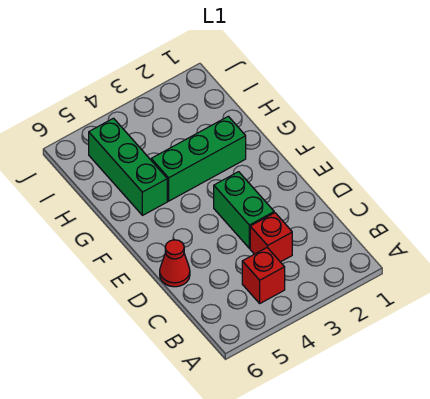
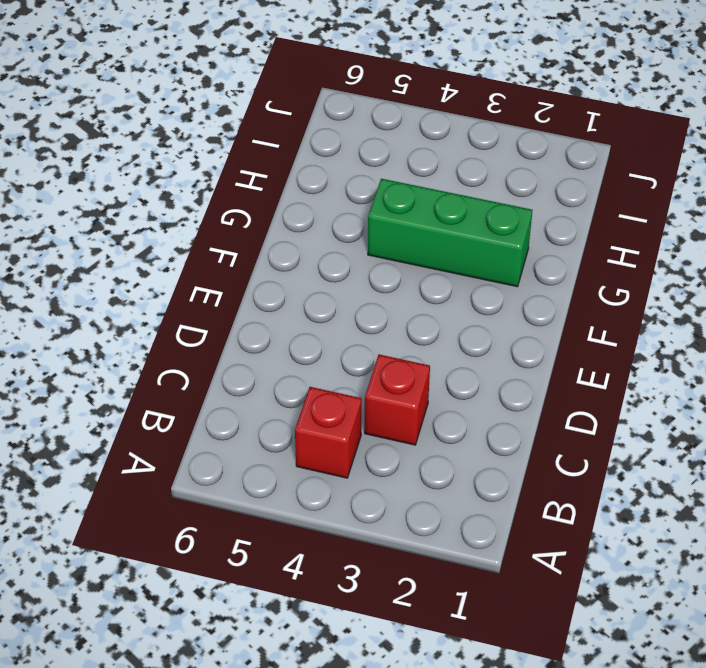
none -> green 1x2 brick [214,172,274,248]
none -> red 1x1 cone [160,240,190,287]

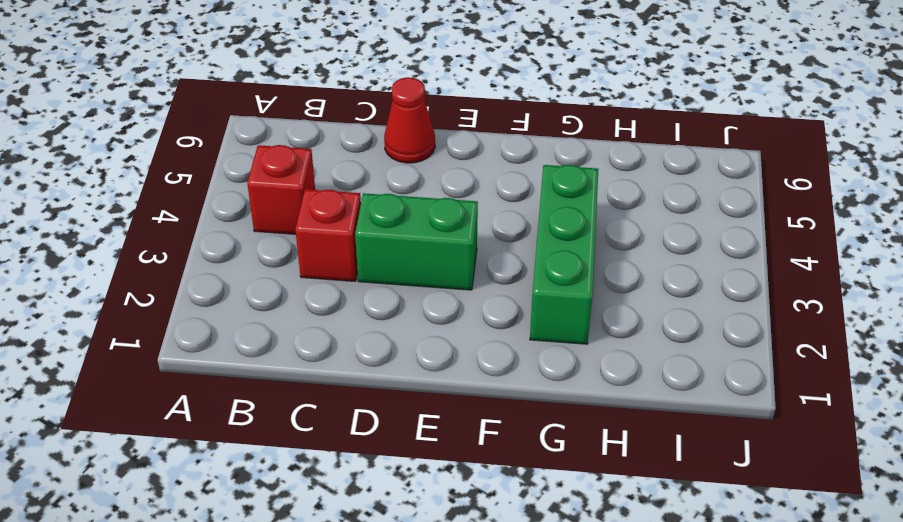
none -> green 1x3 brick [89,118,167,215]

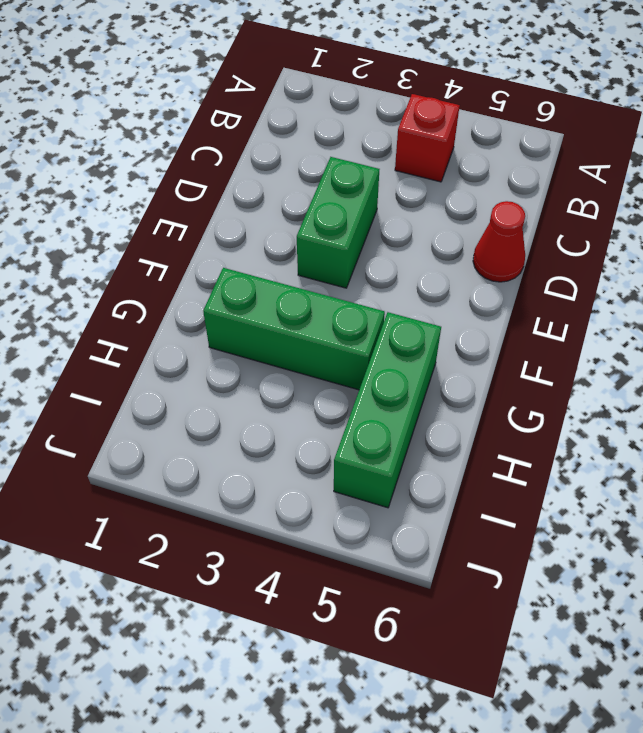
none -> red 1x1 brick [250,213,292,262]

